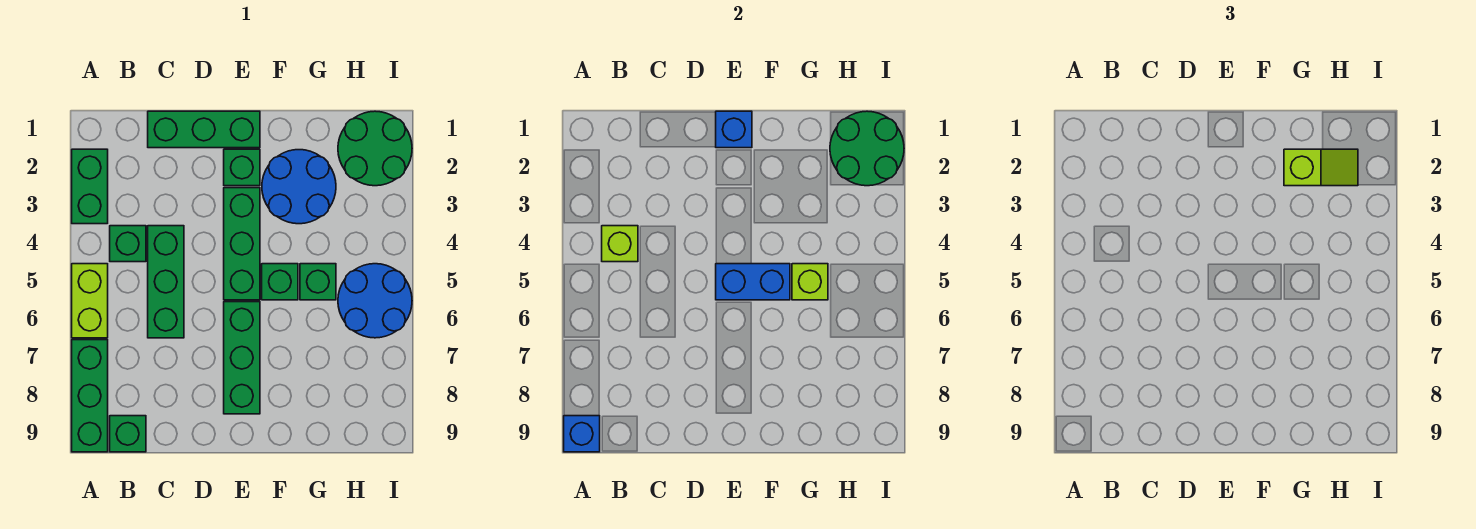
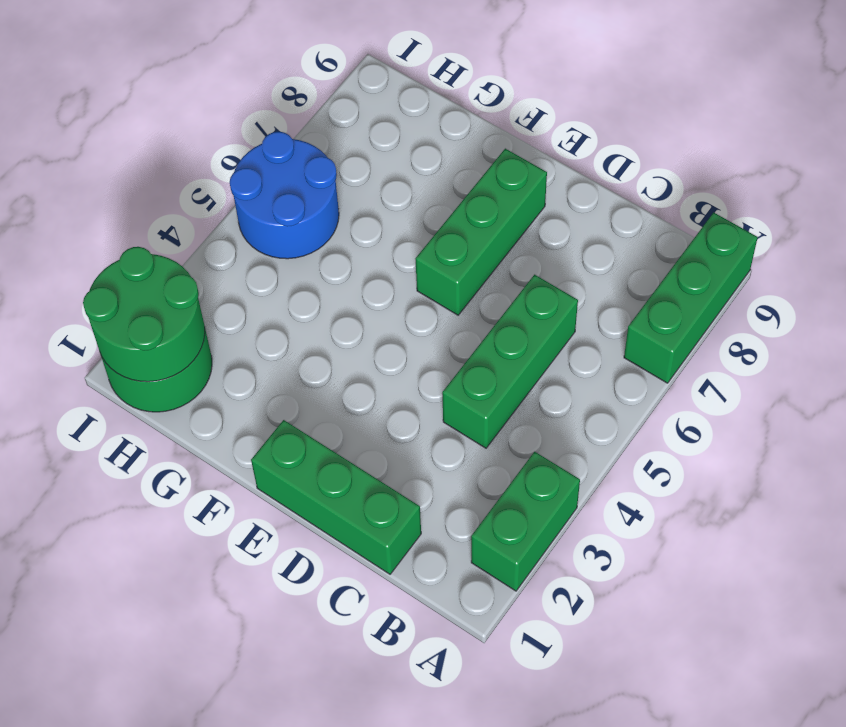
none -> lime 1x2 brick [72,264,108,338]
none -> green 1x1 brick [110,226,146,262]
none -> green 1x1 brick [110,416,146,452]

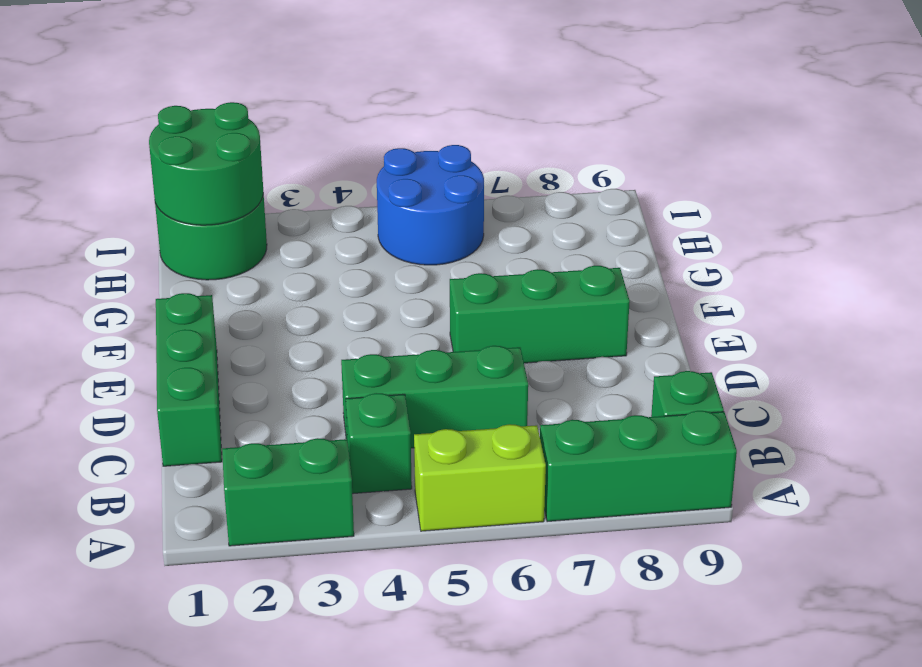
none -> green 1x1 brick [224,149,260,186]
none -> green 1x3 brick [224,188,260,300]
none -> blue 2x2 round brick [262,150,336,224]

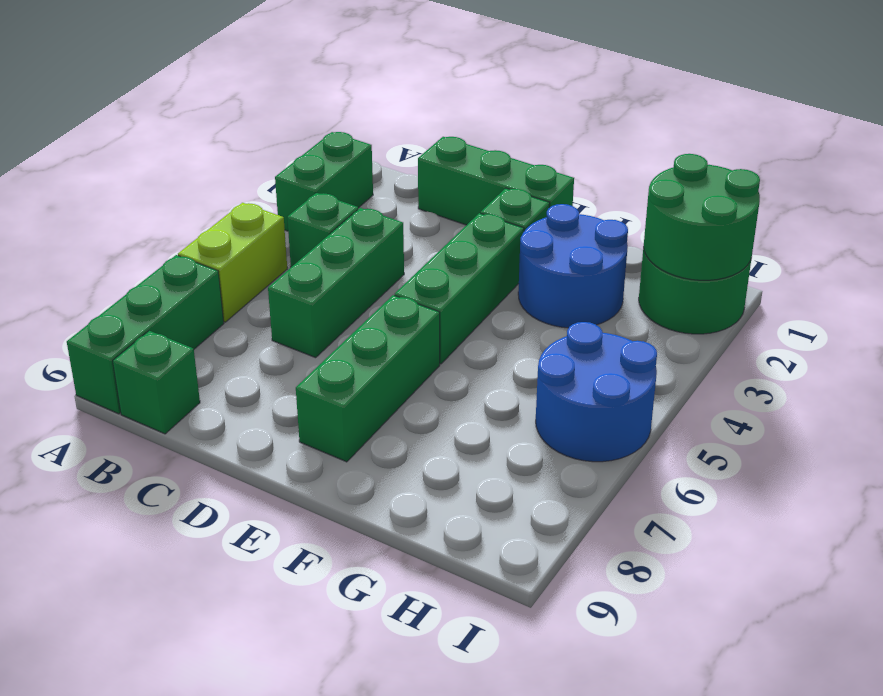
none -> green 1x1 brick [262,264,298,300]
none -> green 1x1 brick [300,264,336,300]
none -> blue 1x1 brick [564,416,600,452]

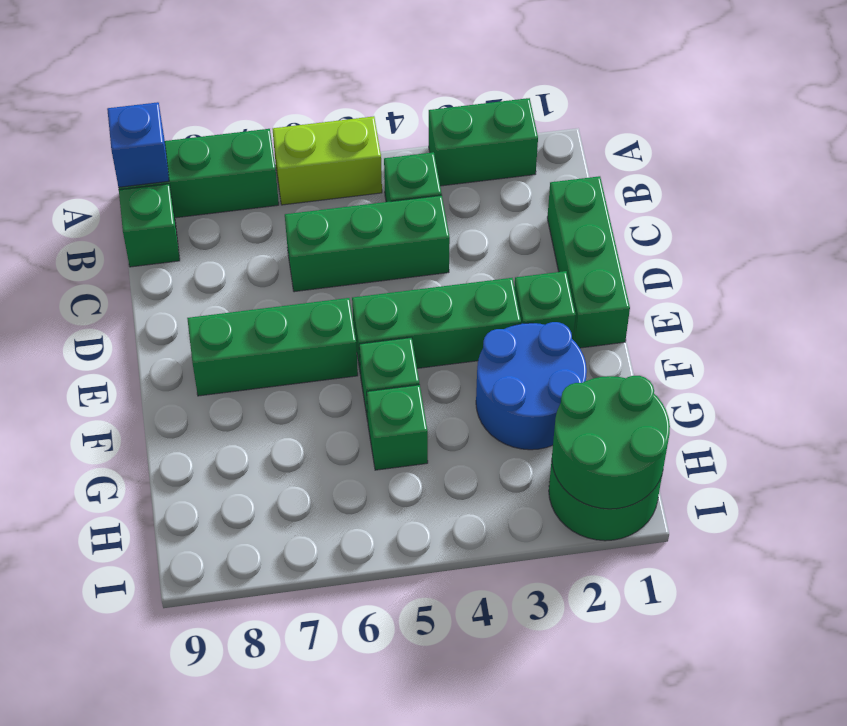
none -> blue 2x2 round brick [338,264,412,338]
none -> lime 1x1 brick [602,226,638,262]
none -> blue 1x1 brick [716,111,752,148]

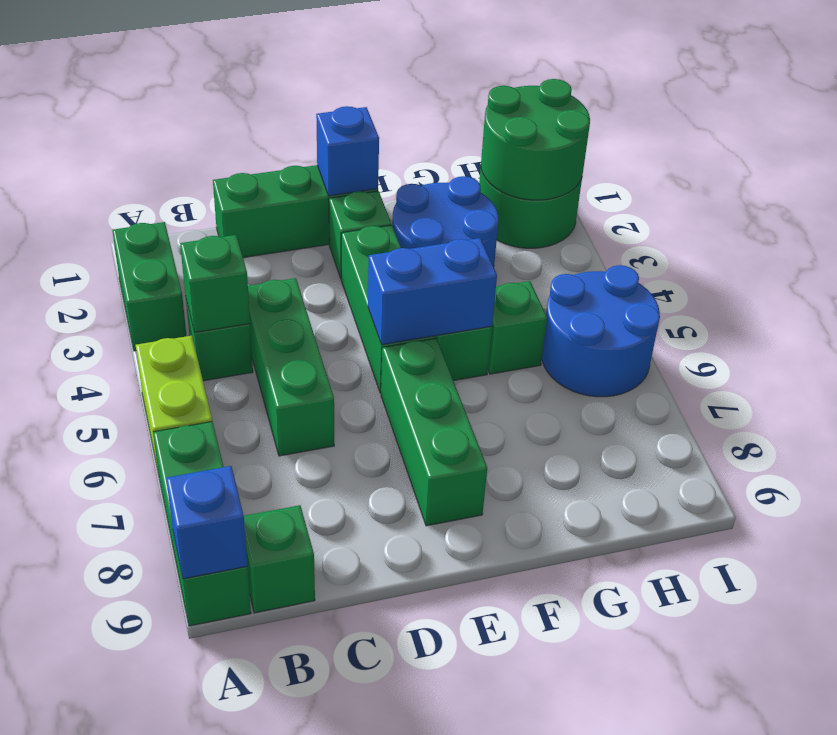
green 1x1 brick [180,235,250,333] -> lime 1x1 brick [602,226,638,262]
none -> lime 1x1 brick [792,264,828,300]
none -> lime 1x2 slope [1284,149,1358,186]

